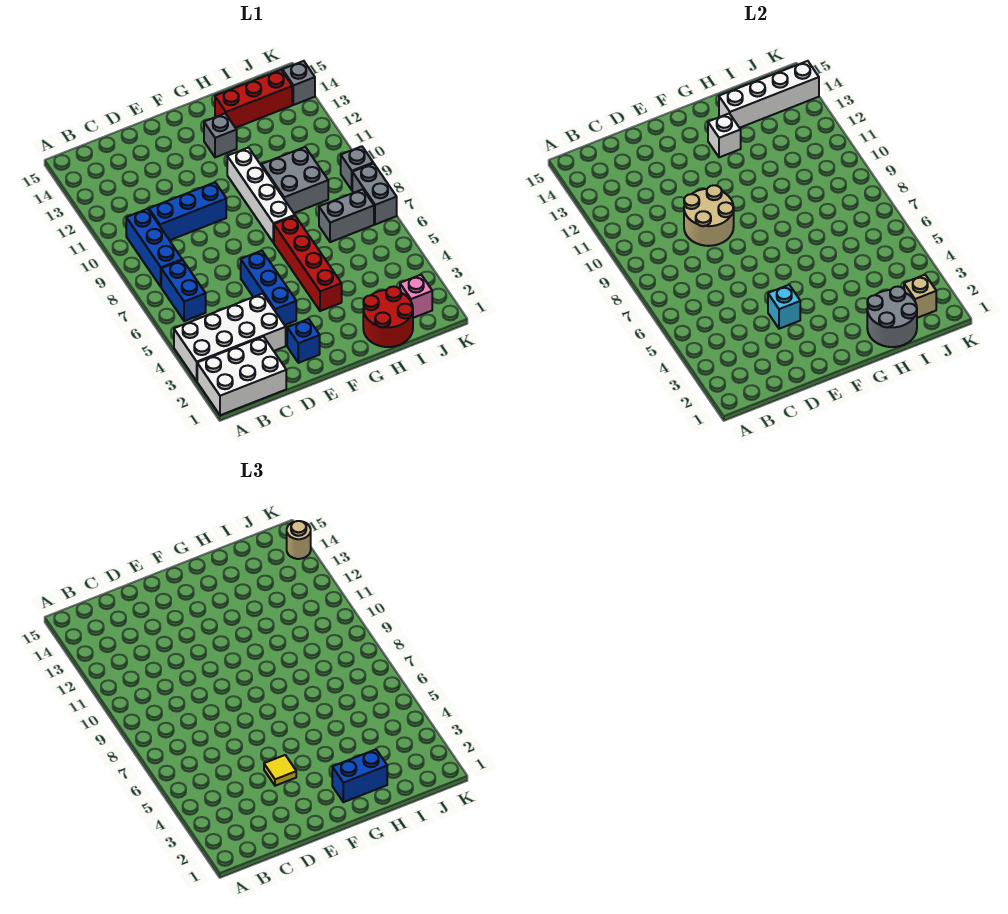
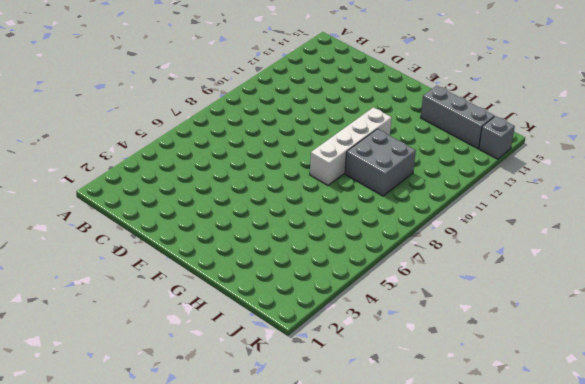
grey 1x3 brick [421,86,495,148] -> red 1x3 brick [215,70,292,128]
none -> white 2x3 brick [197,337,286,415]
none -> white 2x4 brick [174,294,286,381]
none -> blue 1x2 brick [161,260,206,321]

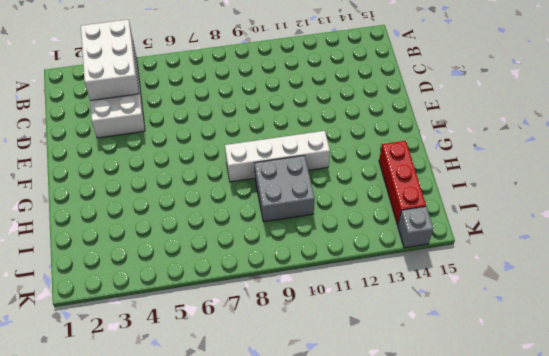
white 2x3 brick [81,20,139,101] -> white 2x3 brick moved to [197,337,286,415]
none -> blue 1x2 brick [161,260,206,321]
none -> blue 1x3 brick [126,209,182,287]
none -> blue 1x3 brick [149,182,226,240]

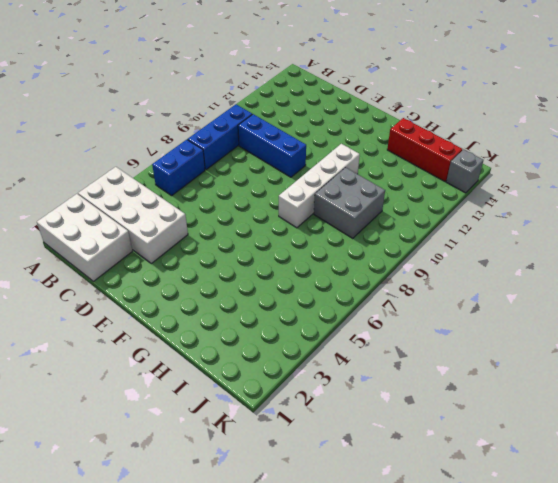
none -> blue 1x1 brick [287,319,320,363]
none -> blue 1x3 brick [241,251,296,325]
none -> red 1x4 brick [274,216,342,311]

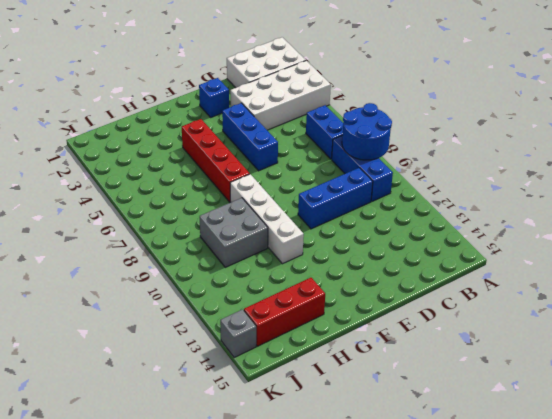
blue 2x2 round brick [342,103,392,160] -> none
none -> grey 1x1 brick [204,114,237,157]
none -> red 2x2 round brick [363,287,413,347]
none -> grey 1x2 brick [319,189,374,242]

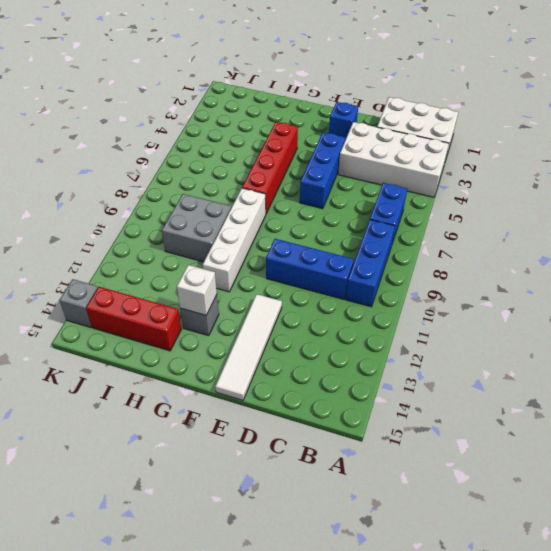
white 1x4 tile [215,294,282,400] -> none
none -> red 2x2 round brick [363,287,413,347]
none -> grey 1x2 brick [319,189,374,242]
none -> pink 1x1 brick [400,275,432,318]

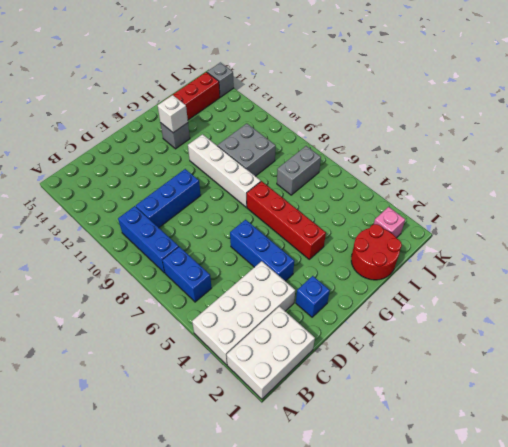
none -> grey 1x2 brick [352,163,397,225]
none -> grey 1x1 brick [341,146,373,190]
none -> tan 2x2 round brick [684,185,734,246]

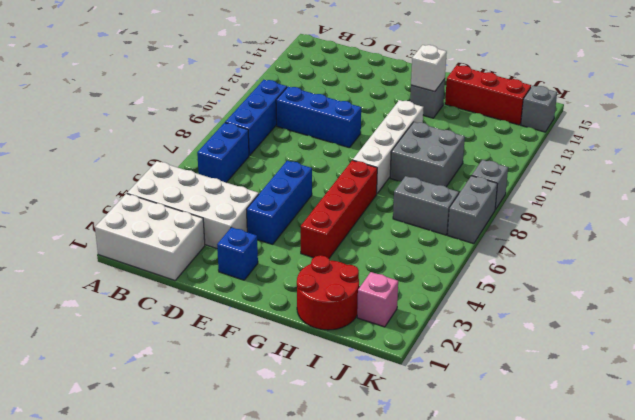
none -> tan 2x2 round brick [684,185,734,246]
none -> cyan 1x1 brick [768,285,800,329]
none -> grey 2x2 round brick [867,287,917,347]

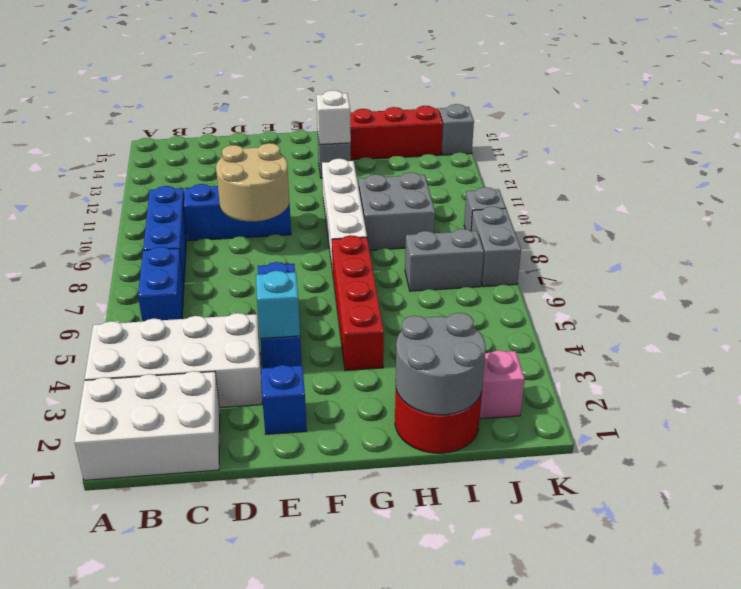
none -> white 1x4 brick [719,61,819,128]
none -> tan 1x1 brick [904,275,936,318]
none -> yellow 1x1 tile [264,755,296,786]

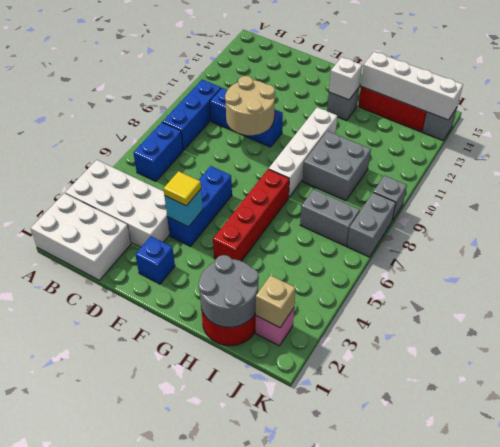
none -> blue 1x2 brick [332,749,387,802]
none -> tan 1x1 round brick [287,521,311,559]

